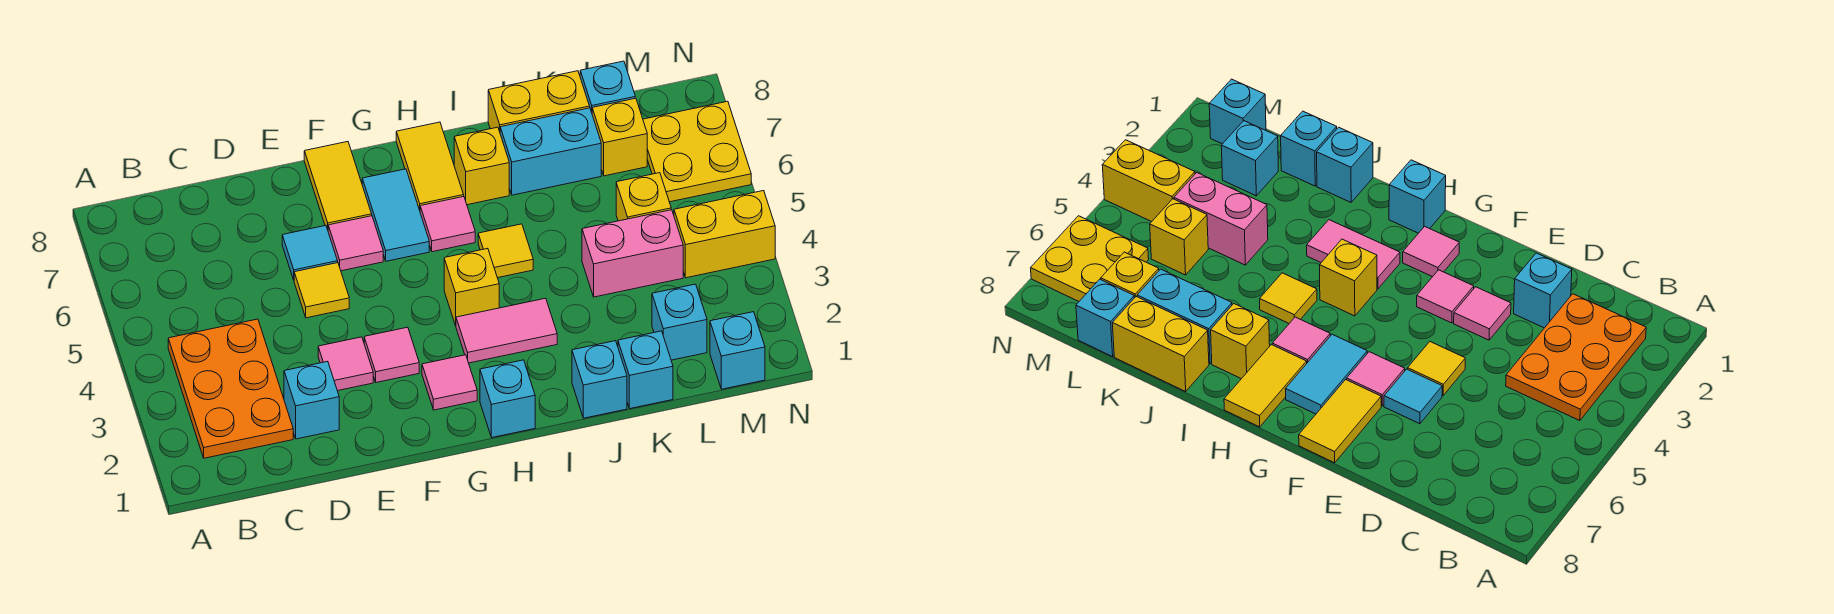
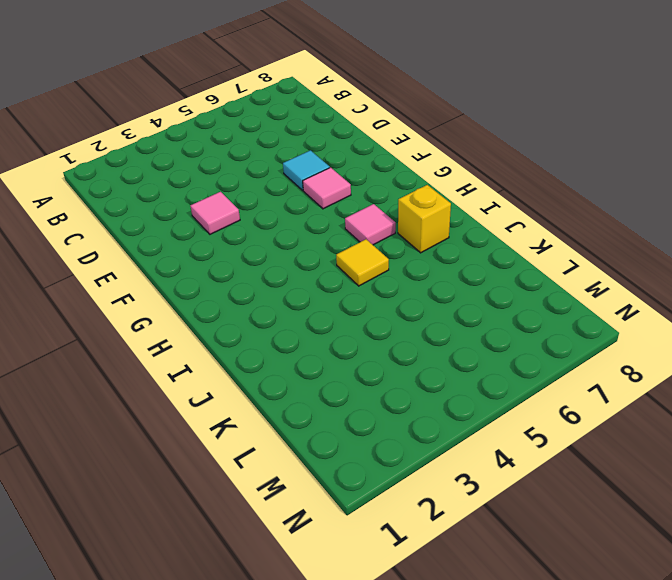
none -> orange 2x3 plate [168,319,293,458]
none -> cyan 1x1 brick [284,361,339,439]
none -> yellow 1x1 tile [294,263,349,318]

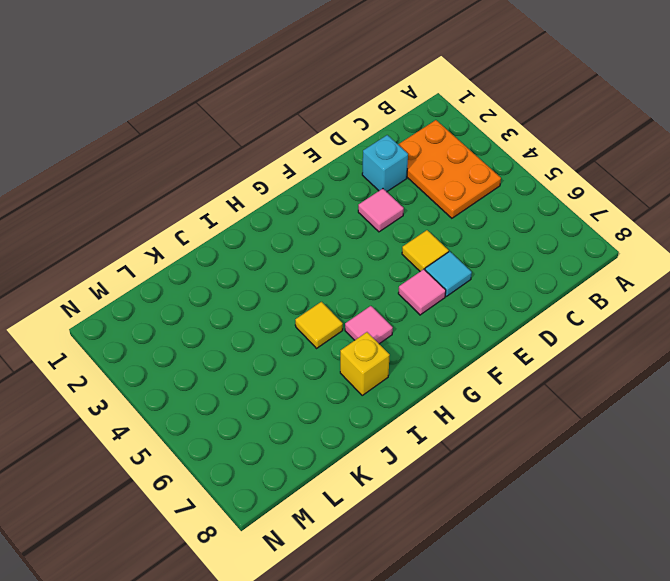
none -> pink 1x1 tile [364,327,419,382]
none -> yellow 1x2 tile [304,142,372,229]
none -> pink 1x1 tile [422,355,477,410]

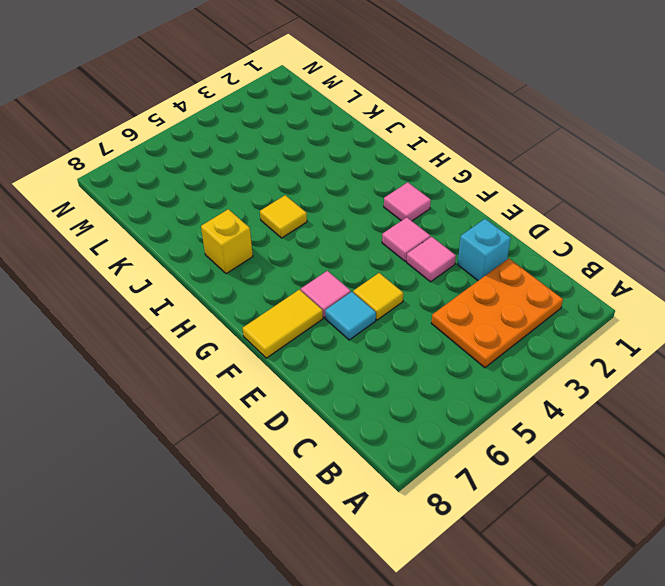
none -> cyan 1x2 tile [362,169,429,261]
none -> cyan 1x1 brick [480,360,535,437]
none -> pink 1x2 tile [456,298,557,363]

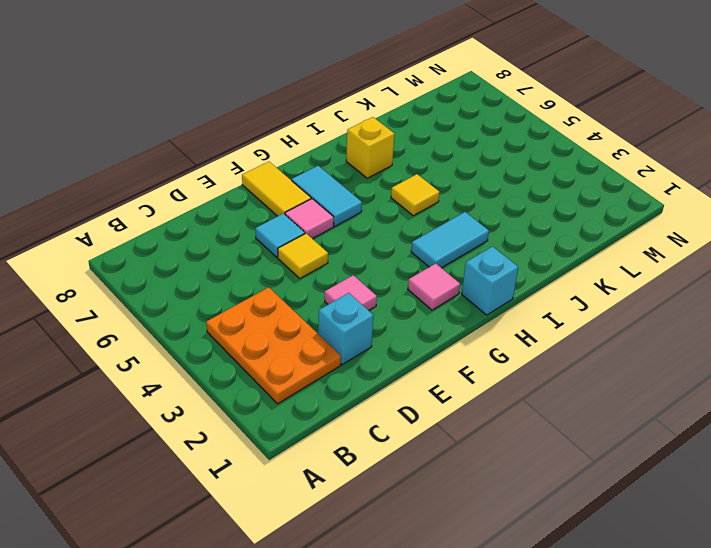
cyan 1x2 tile [411,212,489,268] -> pink 1x2 tile [456,298,557,363]
none -> pink 1x1 tile [364,327,419,382]
none -> yellow 1x1 brick [444,248,499,326]
none -> pink 1x1 tile [420,197,475,252]

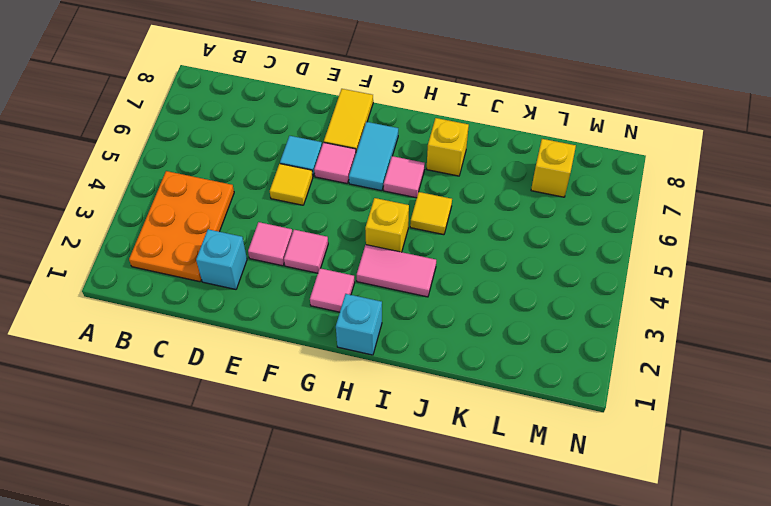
none -> yellow 1x2 tile [396,122,464,210]
none -> cyan 1x1 brick [572,341,627,418]
none -> cyan 1x2 brick [500,108,601,195]

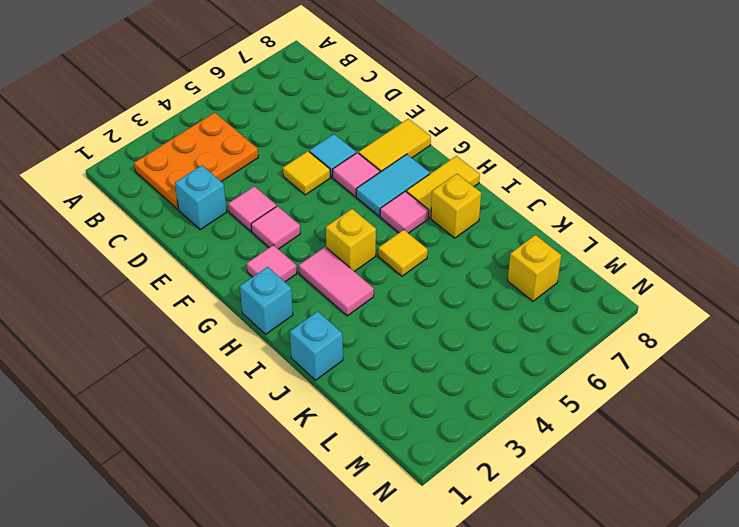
none -> cyan 1x2 brick [500,108,601,195]
none -> yellow 1x2 brick [488,71,590,131]
none -> cyan 1x1 brick [618,331,673,409]

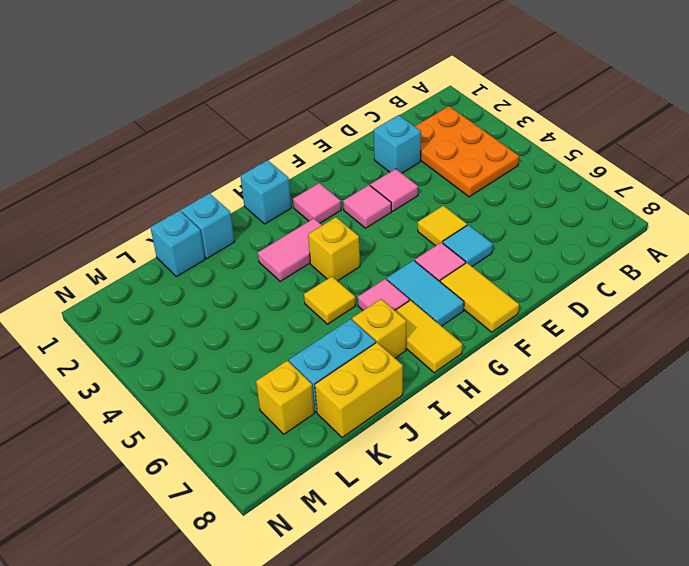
none -> pink 1x2 brick [582,210,683,297]
none -> cyan 1x1 brick [652,284,707,360]
none -> yellow 1x1 brick [616,173,671,221]

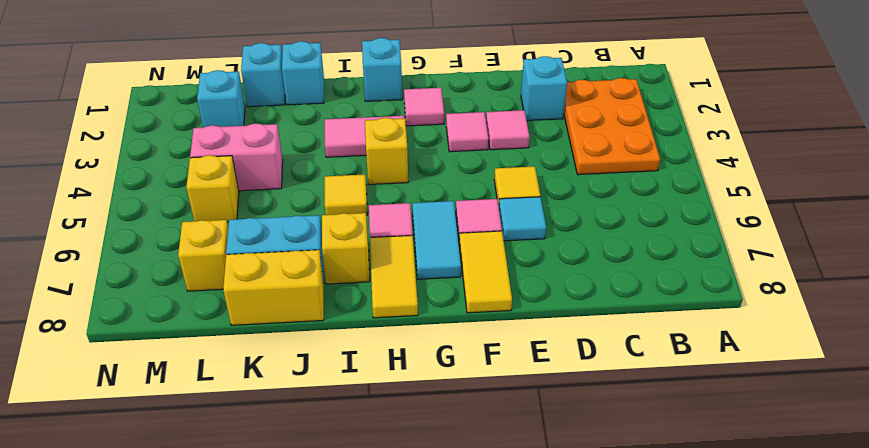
none -> cyan 1x1 brick [580,61,635,112]
none -> cyan 1x1 brick [710,312,765,389]
none -> yellow 1x2 brick [674,191,775,278]

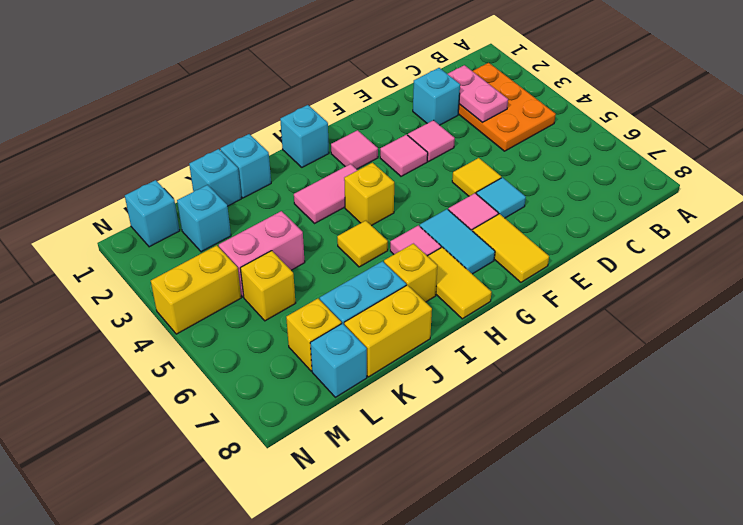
pink 1x2 plate [448,65,508,122] -> none
none -> yellow 2x2 plate [643,101,751,202]

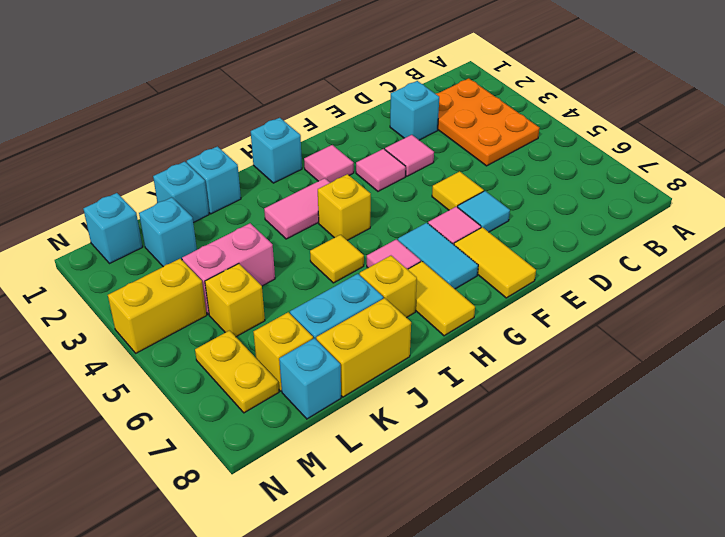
yellow 1x2 plate [195,331,279,413] -> yellow 2x2 plate [643,101,751,202]

